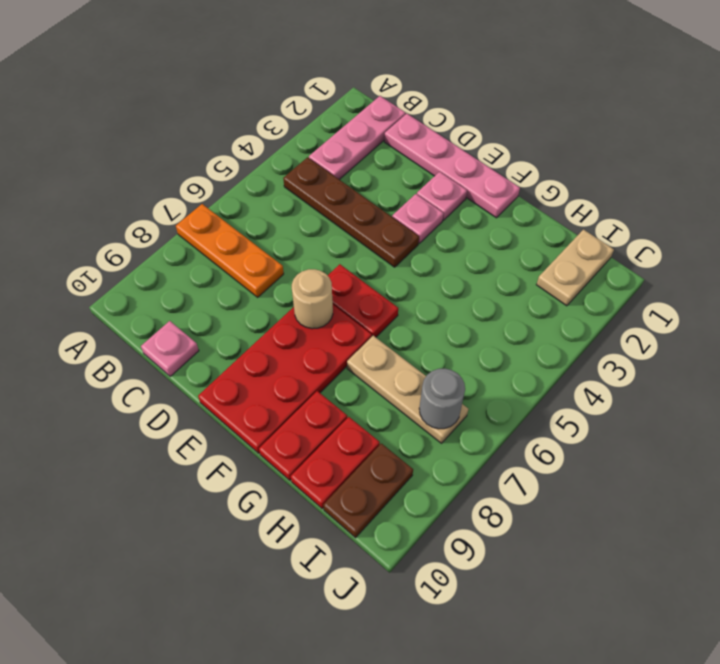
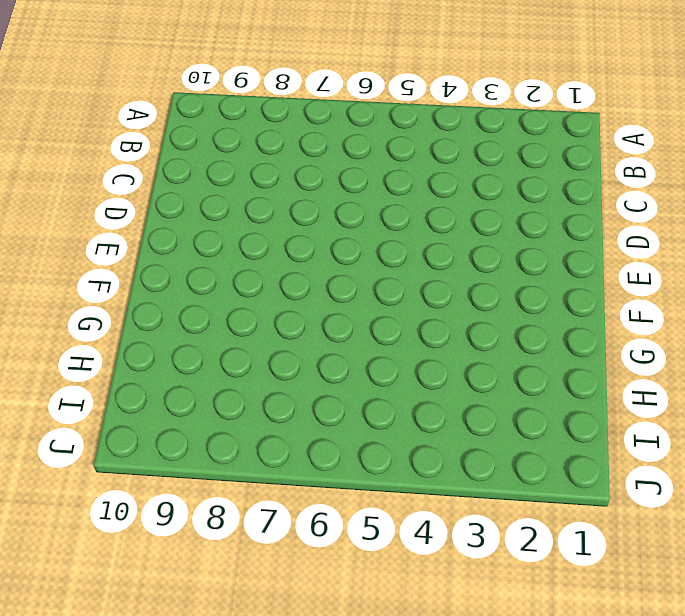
none -> orange 1x3 plate [176,204,284,297]
none -> pink 1x3 plate [309,96,405,180]
none -> brown 1x4 plate [283,157,419,267]

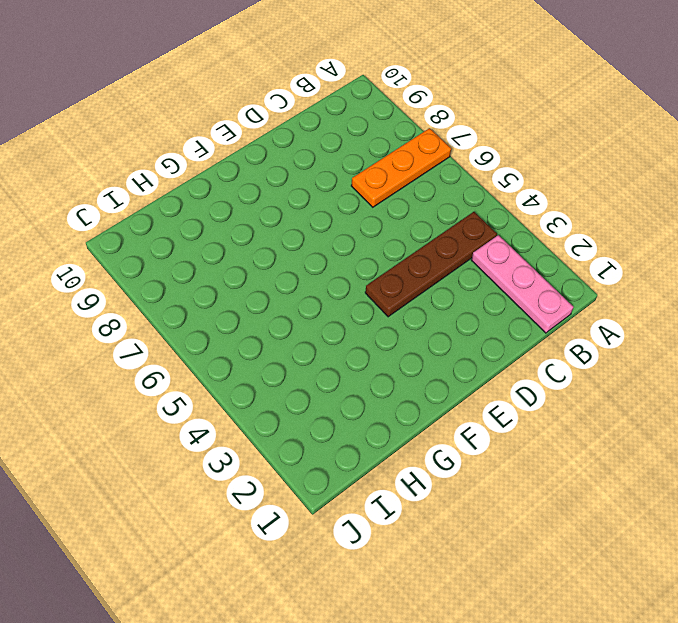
none -> pink 1x4 plate [384,114,520,218]
none -> pink 1x1 plate [141,321,199,377]
none -> pink 1x1 plate [417,172,467,220]

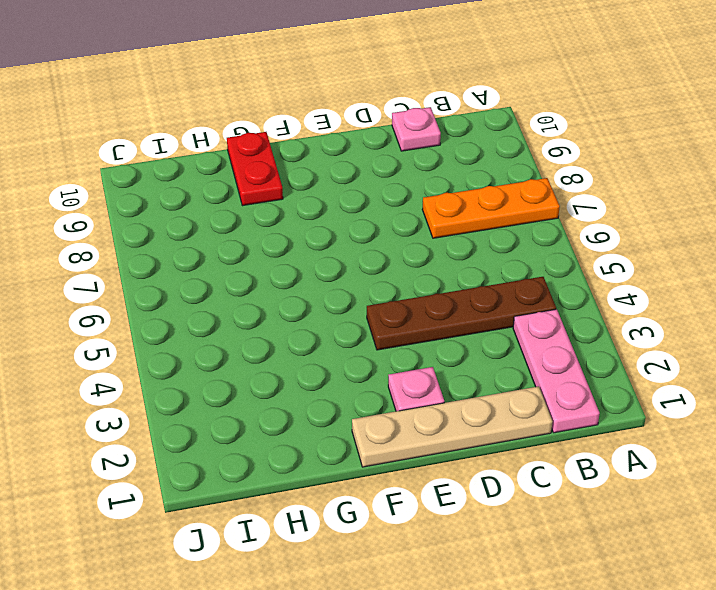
tan 1x4 plate [352,386,552,467] -> pink 1x4 plate [384,114,520,218]
none -> pink 1x1 plate [392,194,444,243]
none -> red 1x2 plate [328,264,398,337]
none -> red 2x4 plate [198,305,372,453]

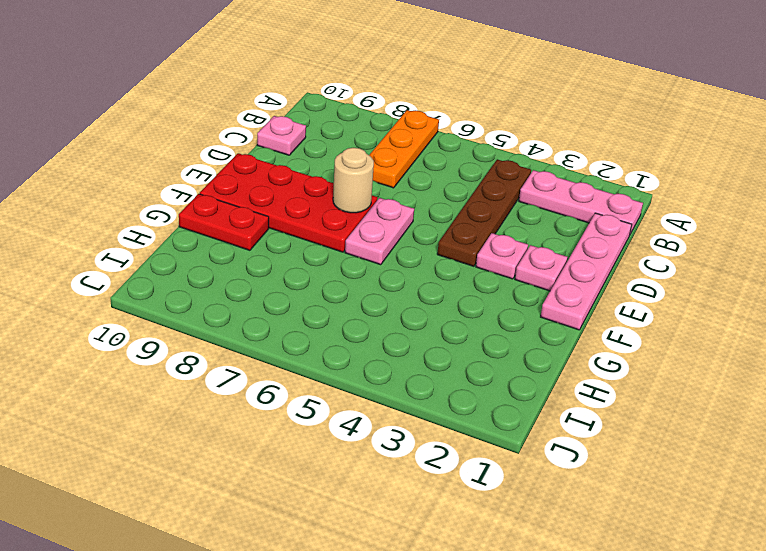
pink 1x2 plate [345,198,414,265] -> red 1x2 plate [328,264,398,337]
none -> tan 1x3 plate [347,336,468,443]
none -> red 1x2 plate [291,417,380,509]
none -> tan 1x2 plate [536,230,614,306]

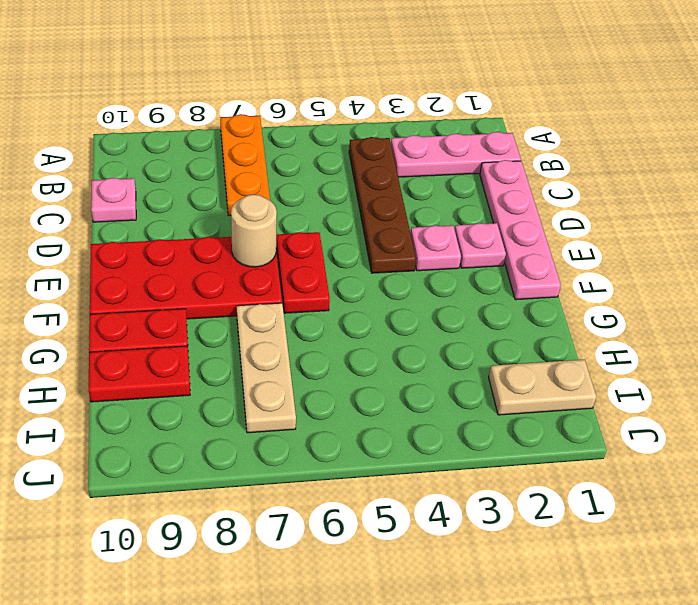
none -> brown 1x2 plate [323,443,413,538]
none -> grey 1x1 round brick [419,368,465,429]

